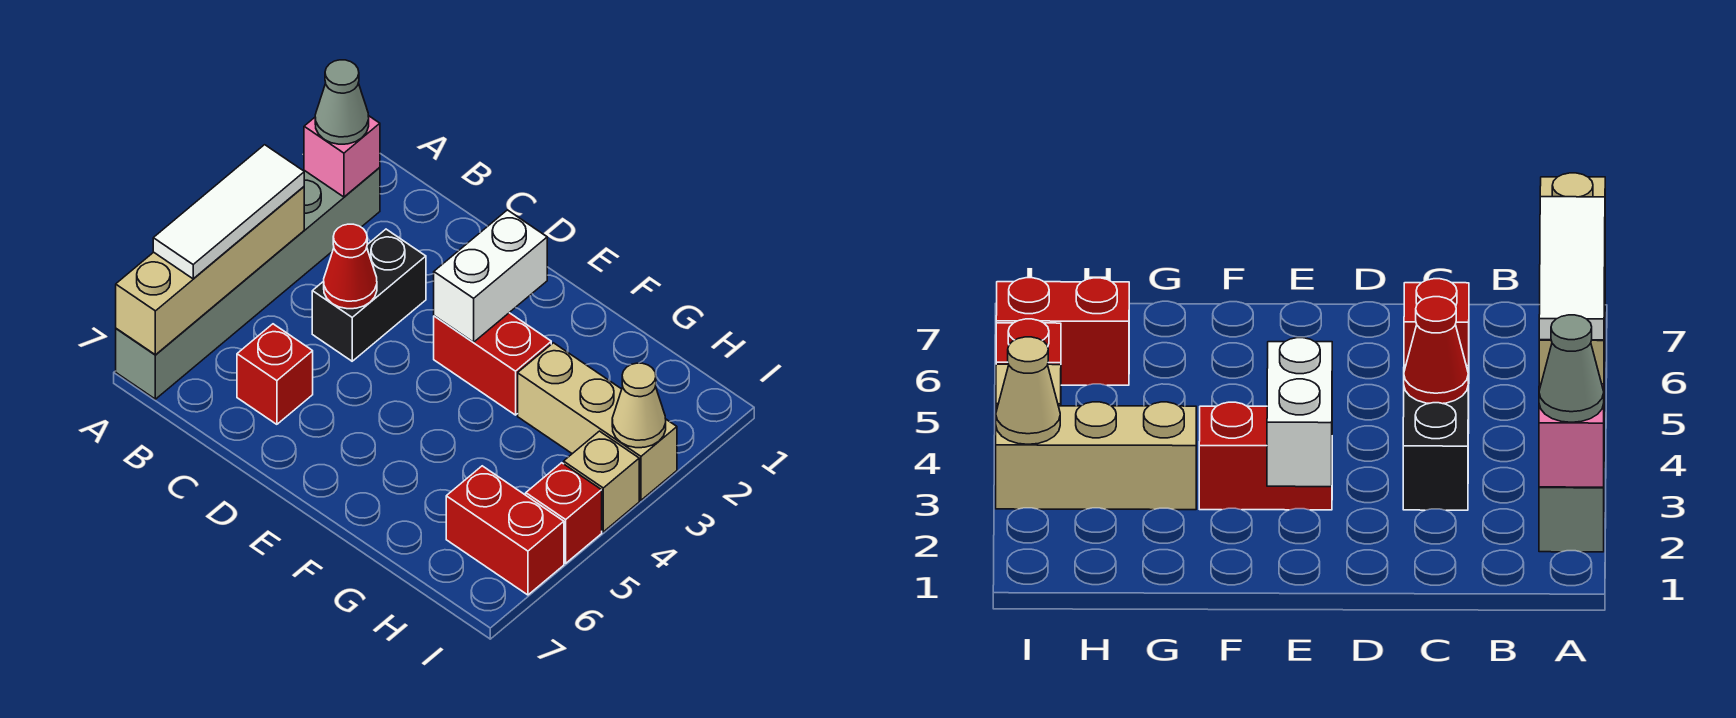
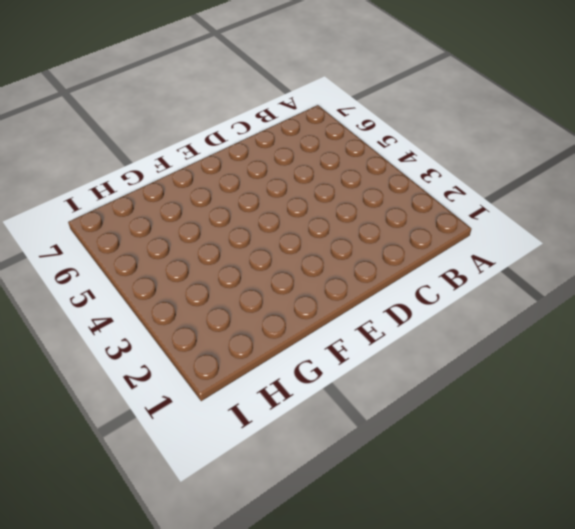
none -> grey 1x6 brick [116,168,380,399]
none -> black 1x2 brick [312,229,426,361]
none -> red 1x1 brick [237,324,313,424]

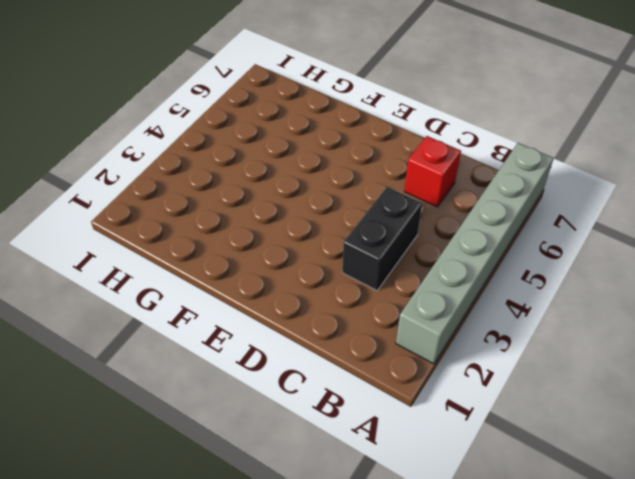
none -> red 1x2 brick [434,313,551,415]
none -> tan 1x3 brick [518,343,677,500]
none -> red 1x2 brick [446,466,564,595]

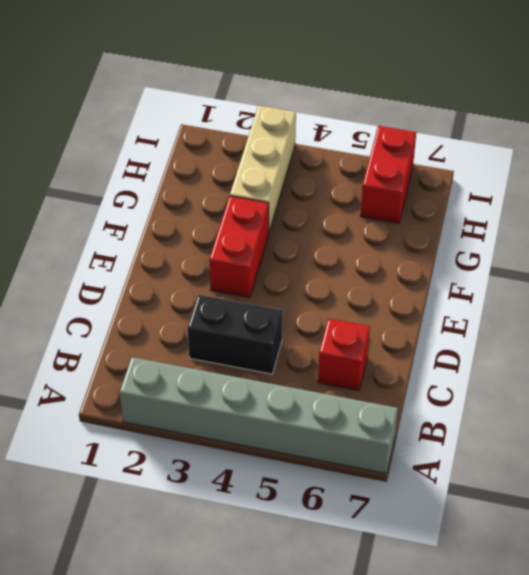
none -> tan 1x1 brick [564,431,639,532]
none -> red 1x1 brick [526,463,602,563]
none -> pink 1x1 brick [304,116,380,197]

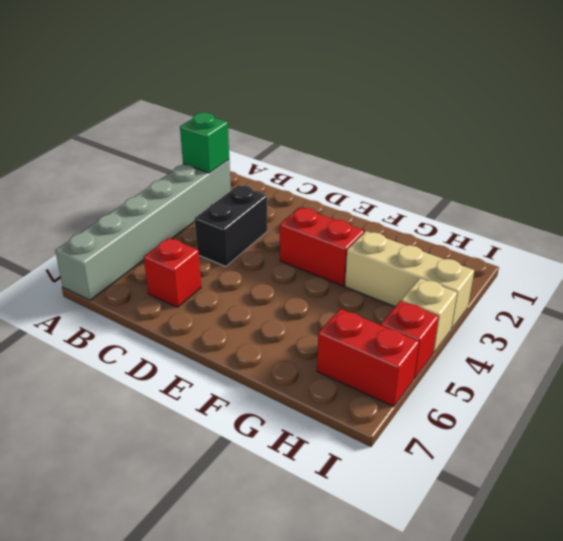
green 1x1 brick [180,112,229,173] -> pink 1x1 brick [304,116,380,197]
none -> tan 1x4 brick [116,187,304,355]
none -> red 1x1 cone [324,224,377,309]
none -> white 1x2 brick [434,210,547,342]

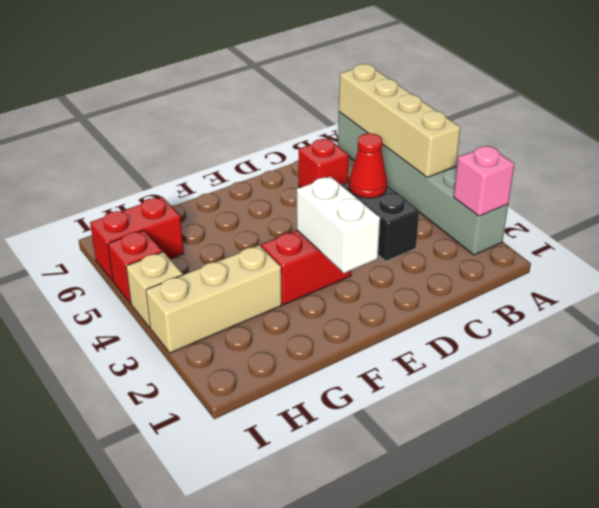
none -> tan 1x1 cone [612,363,666,448]
none -> grey 1x1 cone [315,60,369,144]
none -> white 1x3 tile [153,145,304,279]

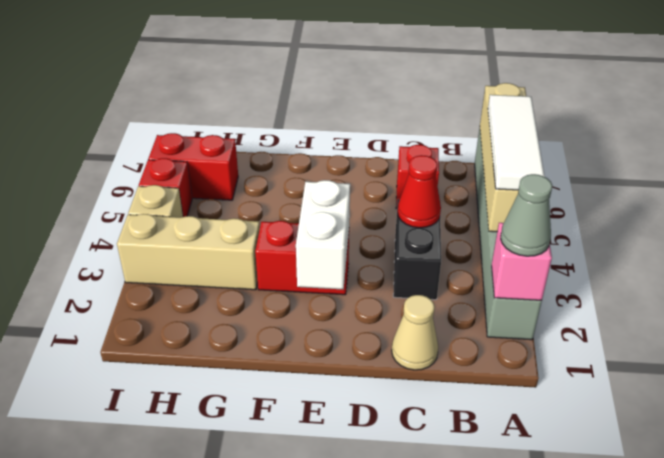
tan 1x1 cone [392,295,438,370] -> tan 1x1 cone moved to [612,363,666,448]

